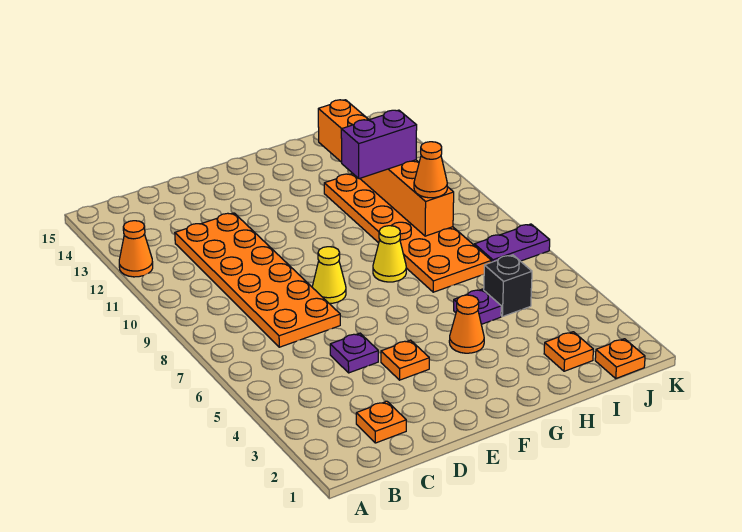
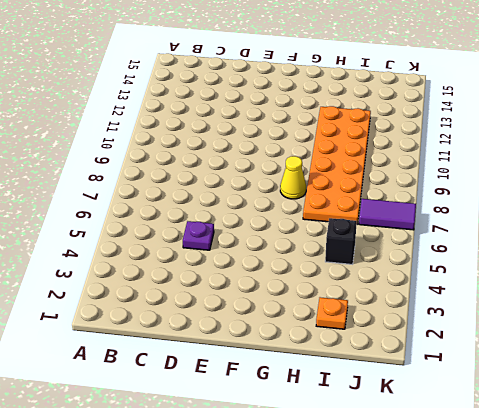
purple 1x2 tile [359,199,416,230] -> purple 1x2 plate [474,224,550,262]
none -> orange 1x1 cone [119,221,153,277]
none -> orange 1x1 plate [356,401,406,443]
none -> orange 2x6 plate [175,213,340,347]

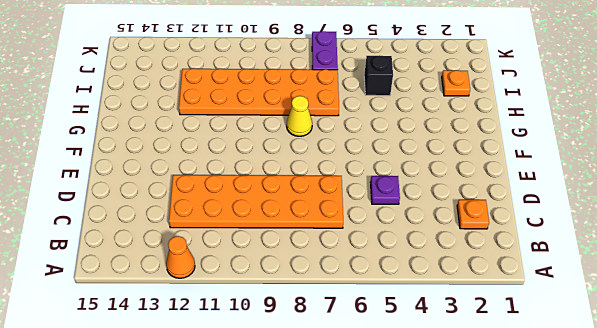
none -> orange 1x1 plate [381,340,429,380]
none -> yellow 1x1 cone [312,247,346,303]
none -> orange 1x1 cone [449,295,484,353]

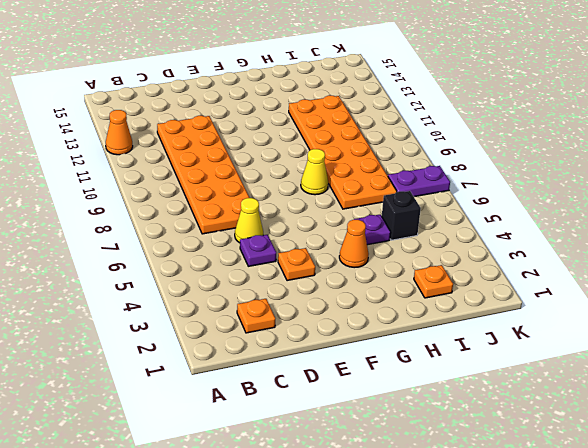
yellow 1x1 cone [235,198,263,243] -> yellow 1x1 cone moved to [312,247,346,303]
none -> orange 1x1 plate [595,339,645,378]
none -> orange 1x6 brick [318,100,454,236]
none -> purple 1x2 brick [341,110,417,179]

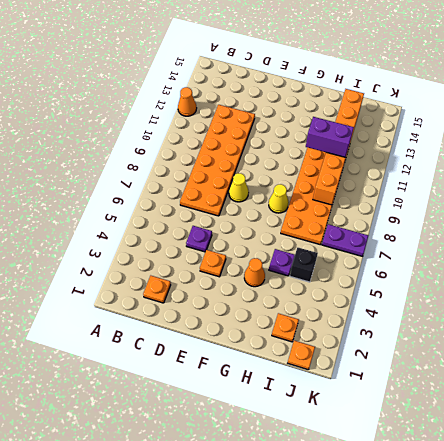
none -> orange 1x1 cone [414,142,447,198]

